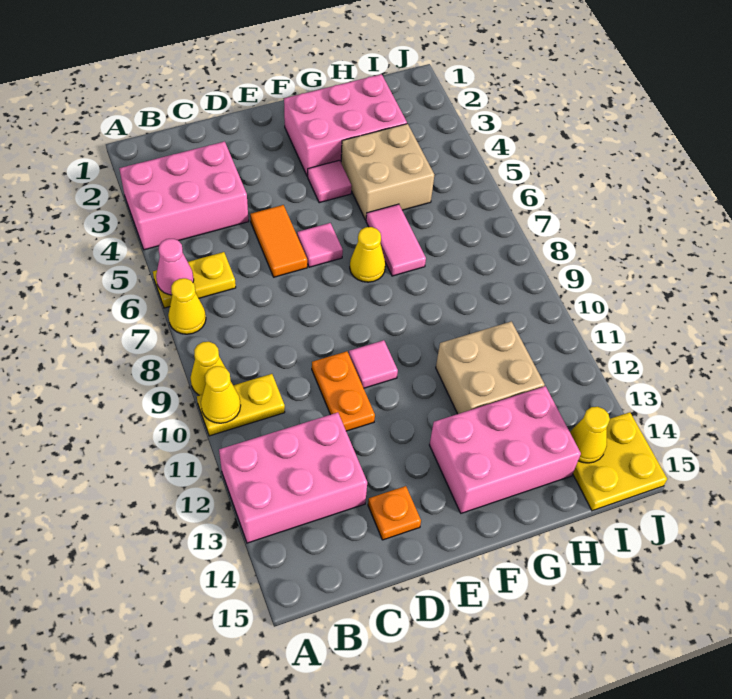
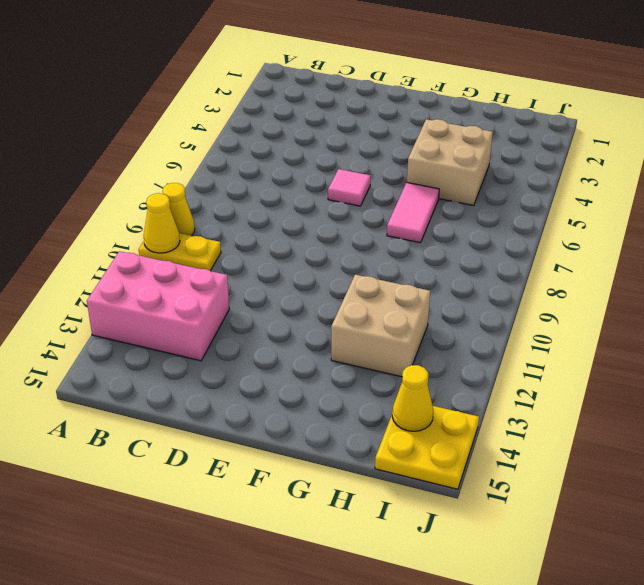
none -> pink 2x3 brick [119,141,249,250]
none -> yellow 1x2 plate [153,252,236,308]
none -> yellow 1x1 cone [168,278,206,334]

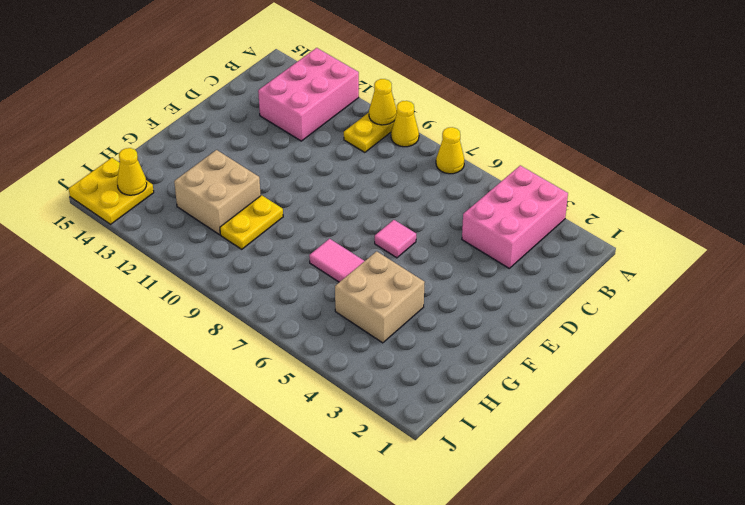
yellow 1x2 plate [220,195,283,249] -> yellow 1x2 plate moved to [153,252,236,308]
none -> orange 1x2 tile [250,205,307,277]
none -> orange 1x2 plate [312,351,375,431]
none -> orange 1x1 plate [368,486,421,540]

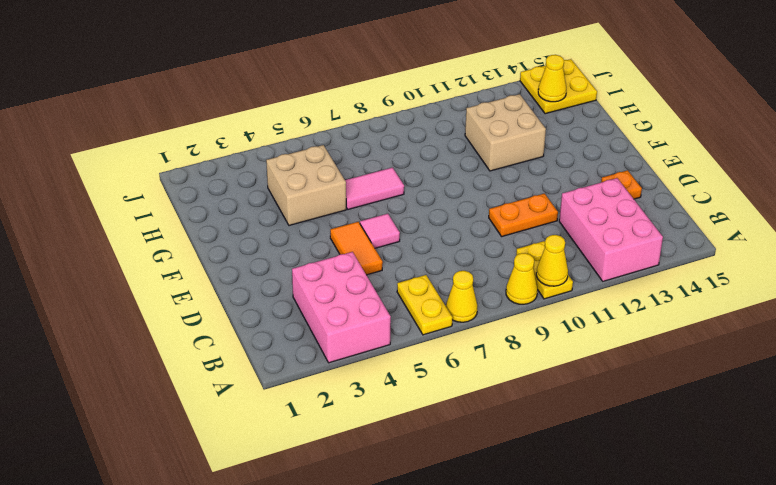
orange 1x2 tile [330,222,383,275] -> orange 1x2 tile turned to [250,205,307,277]
none -> pink 1x1 tile [349,340,398,388]
none -> pink 2x3 brick [284,74,407,176]
none -> pink 1x1 tile [308,160,352,203]

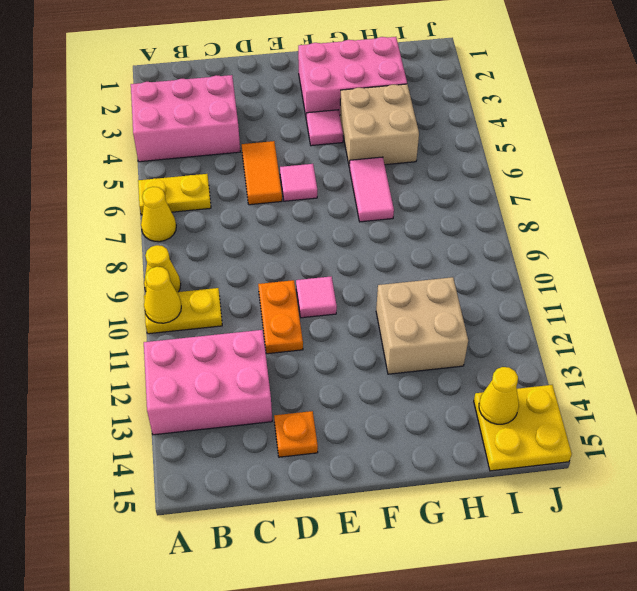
none -> yellow 1x1 cone [350,227,385,282]
none -> pink 2x3 brick [430,386,581,513]
none -> pink 1x1 cone [156,239,194,295]

